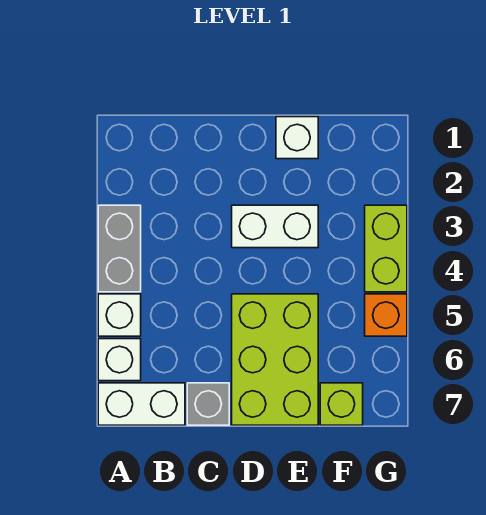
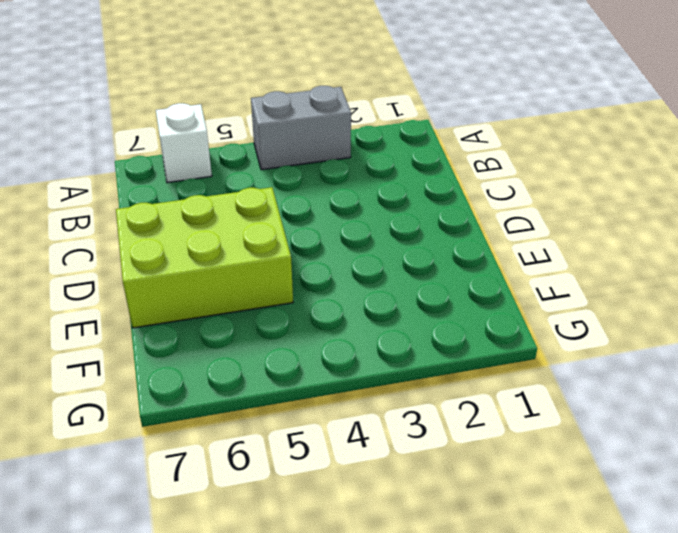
none -> white 1x1 brick [98,294,141,336]
none -> white 1x2 brick [98,383,185,425]

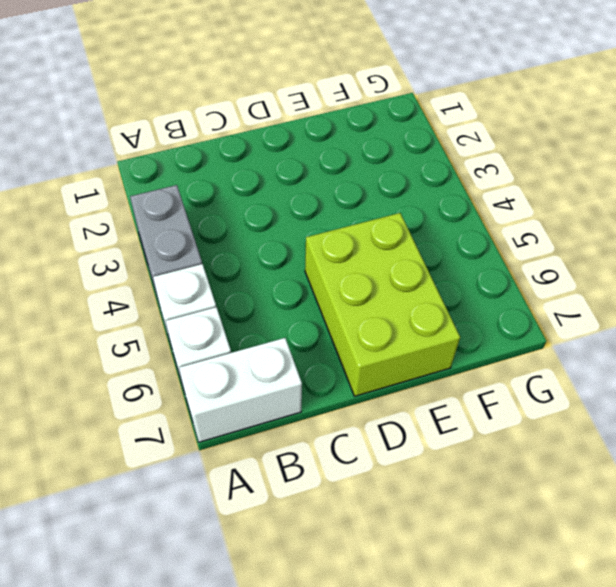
none -> grey 1x1 brick [187,383,229,425]
none -> white 1x2 brick [232,205,318,248]

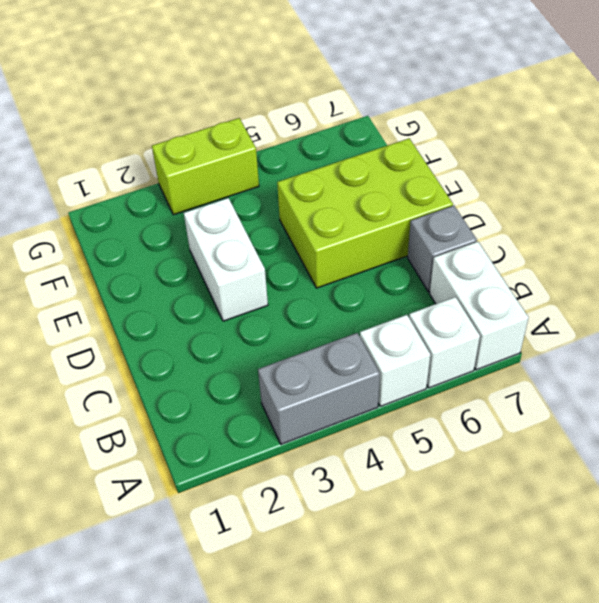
none -> white 1x1 brick [276,117,318,159]
none -> lime 1x1 brick [320,383,363,425]

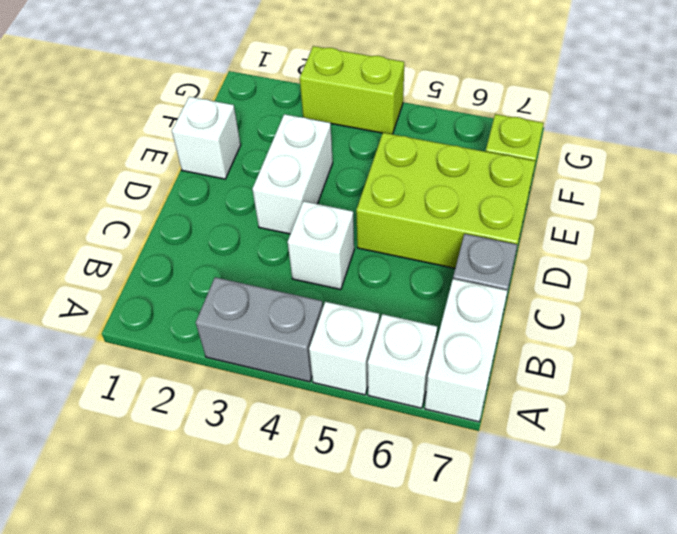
white 1x1 brick [288,201,354,290] -> none
none -> orange 1x1 brick [365,294,407,336]

